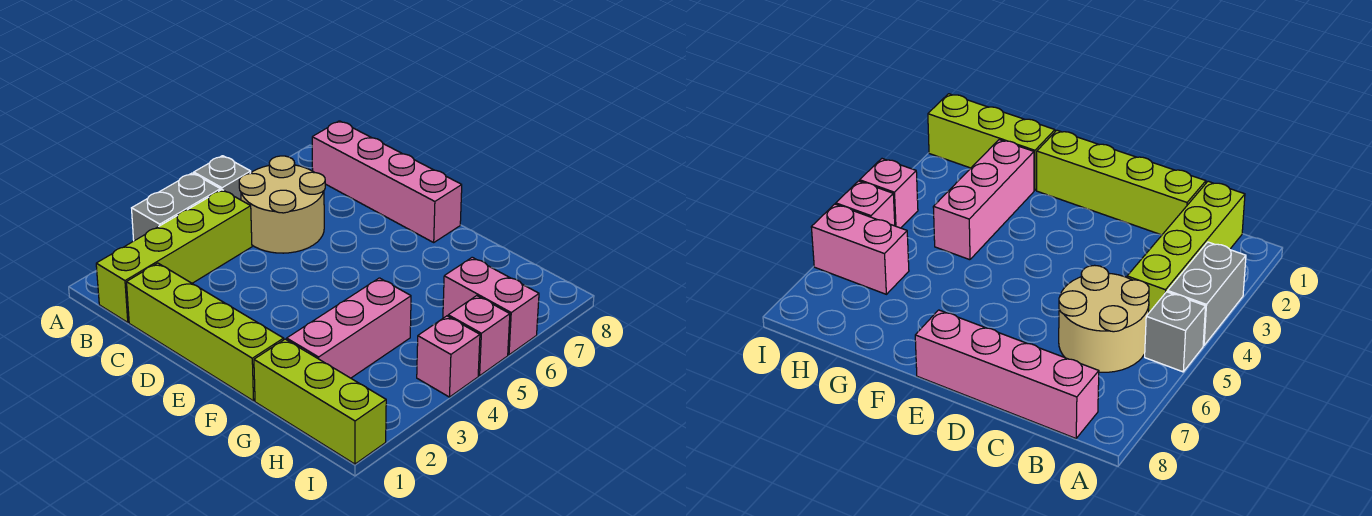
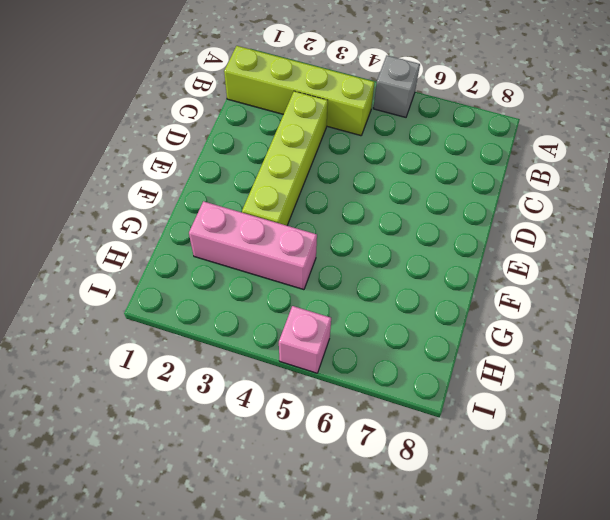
lime 1x4 brick [242,91,328,226] -> lime 1x4 brick moved to [127,263,284,401]
none -> grey 1x2 brick [132,173,221,241]
none -> tan 2x2 round brick [239,156,325,253]

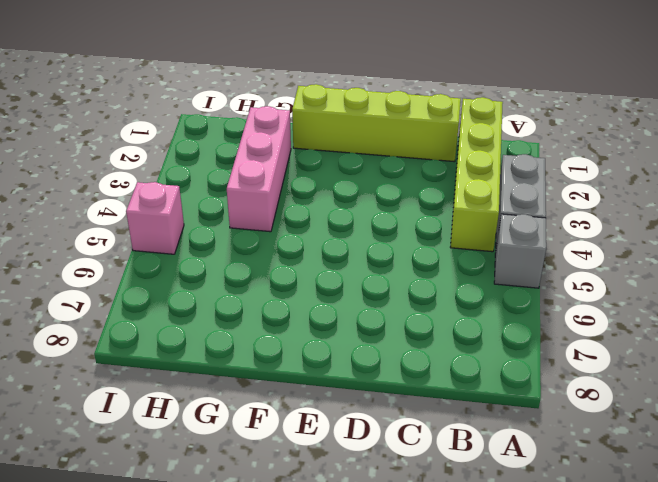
none -> tan 2x2 round brick [239,156,325,253]
none -> pink 1x4 brick [312,121,462,242]

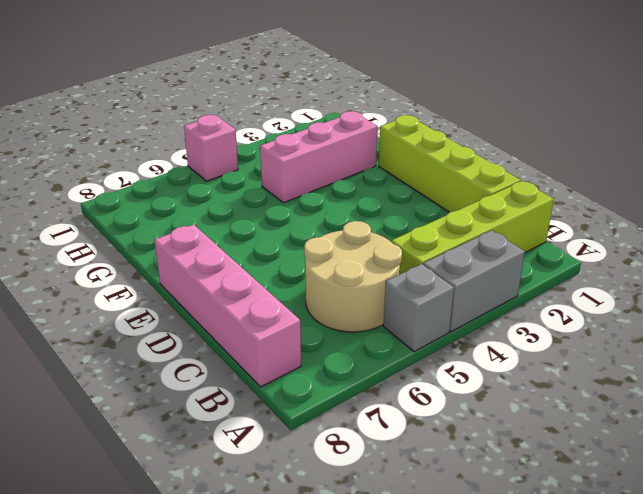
none -> lime 1x3 brick [254,339,386,464]
none -> pink 1x2 brick [443,257,539,355]

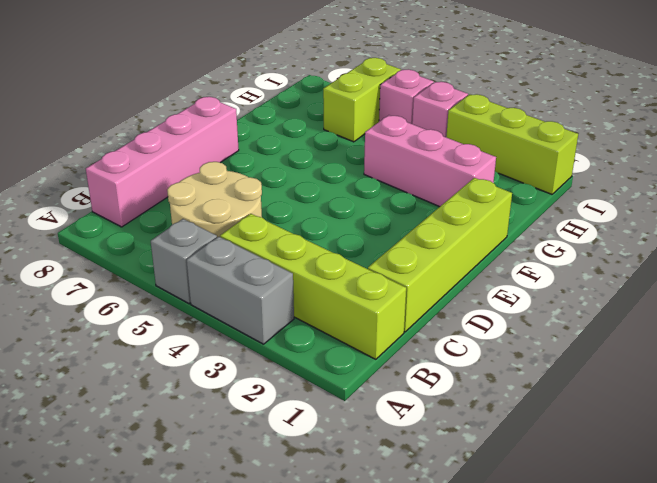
lime 1x2 brick [323,58,401,142] -> pink 1x2 brick [443,257,539,355]
lime 1x3 brick [446,94,578,194] -> lime 1x3 brick turned to [254,339,386,464]

